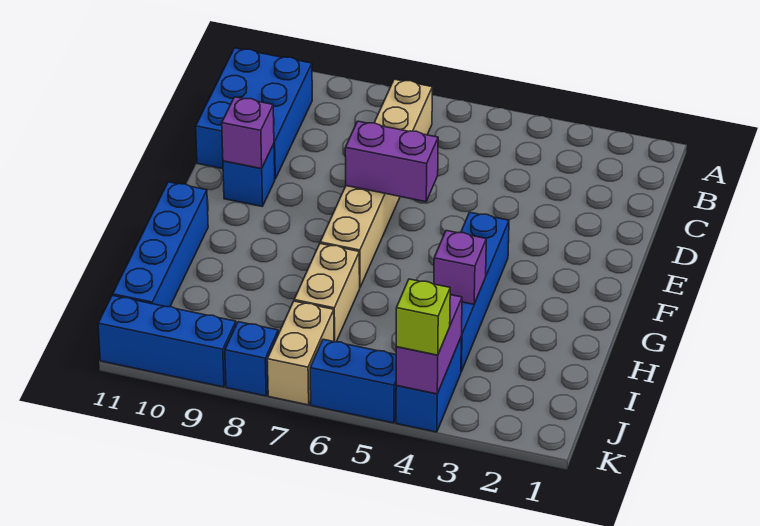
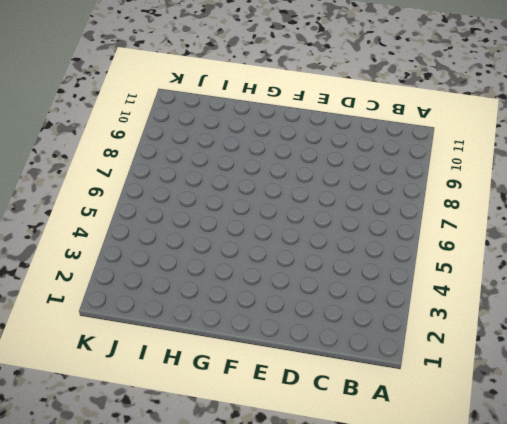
none -> tan 1x6 brick [320,79,432,287]
none -> blue 2x3 brick [196,48,312,179]
none -> blue 1x1 brick [223,144,275,206]

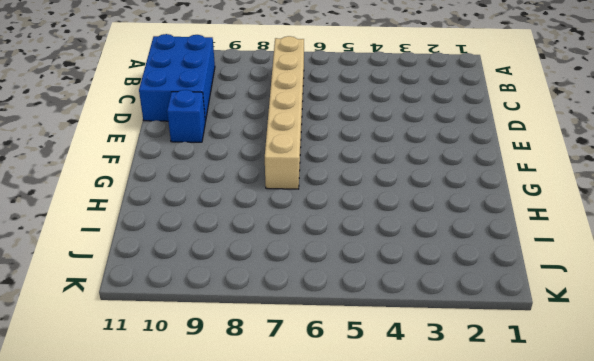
none -> blue 1x4 brick [461,212,509,372]
none -> blue 1x4 brick [113,182,208,307]
none -> tan 1x2 brick [294,244,360,342]

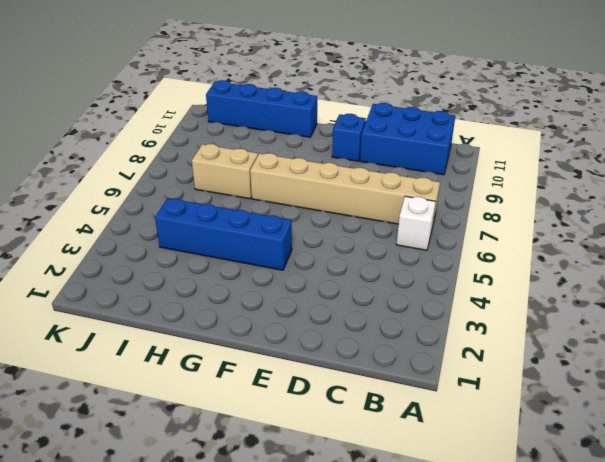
white 1x1 brick [396,196,436,250] -> none
none -> blue 1x2 brick [396,338,461,432]
none -> tan 1x2 brick [267,301,334,405]
none -> blue 1x2 brick [310,339,396,423]

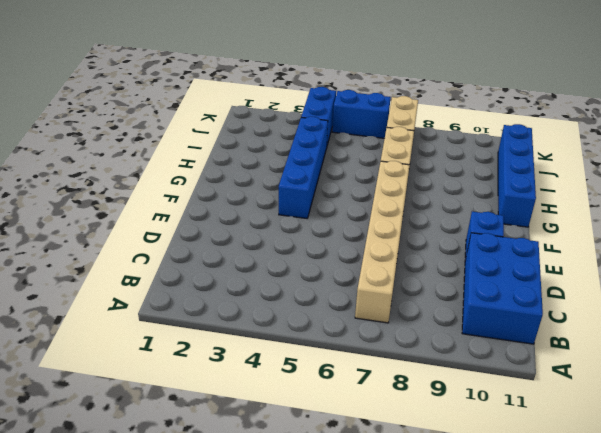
none -> blue 1x1 brick [225,322,278,396]
none -> blue 1x3 brick [98,295,236,387]
none -> purple 1x2 brick [345,121,438,202]

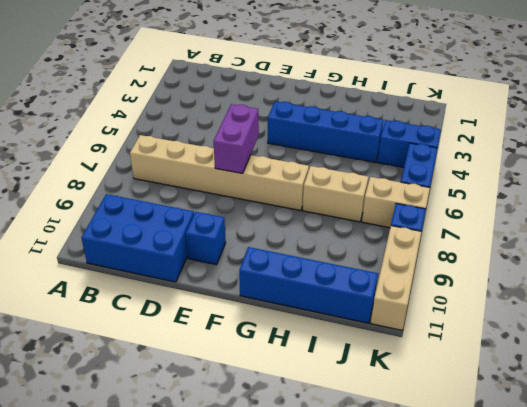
tan 1x3 brick [371,226,422,330] -> blue 1x3 brick [98,295,236,387]
none -> purple 1x1 brick [222,97,274,169]
none -> purple 1x1 brick [434,231,486,304]
none -> purple 1x2 brick [396,295,462,394]

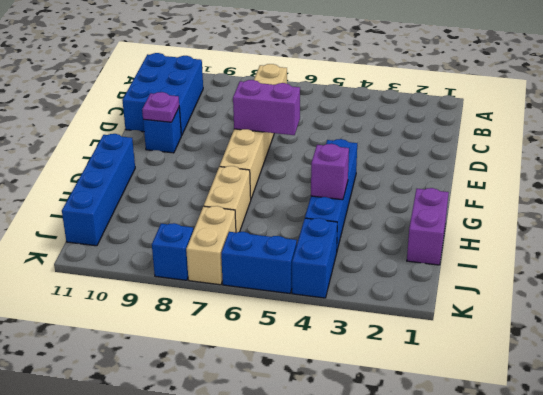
purple 1x1 plate [142,92,179,122] -> purple 1x1 brick [222,97,274,169]
purple 1x2 brick [407,188,449,265] -> purple 1x2 brick moved to [396,295,462,394]
none -> blue 1x3 brick [98,295,236,387]
none -> lime 1x1 brick [396,279,450,355]

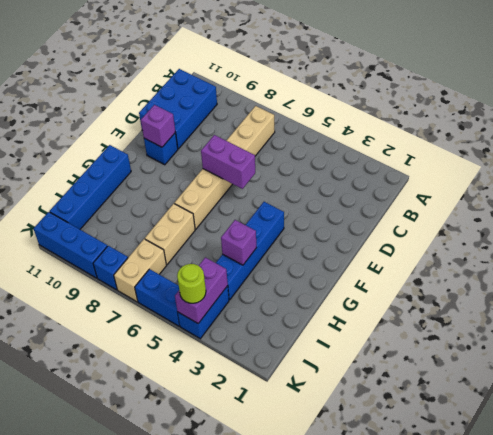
lime 1x1 round brick [177,264,206,303] -> lime 1x1 brick [396,279,450,355]

